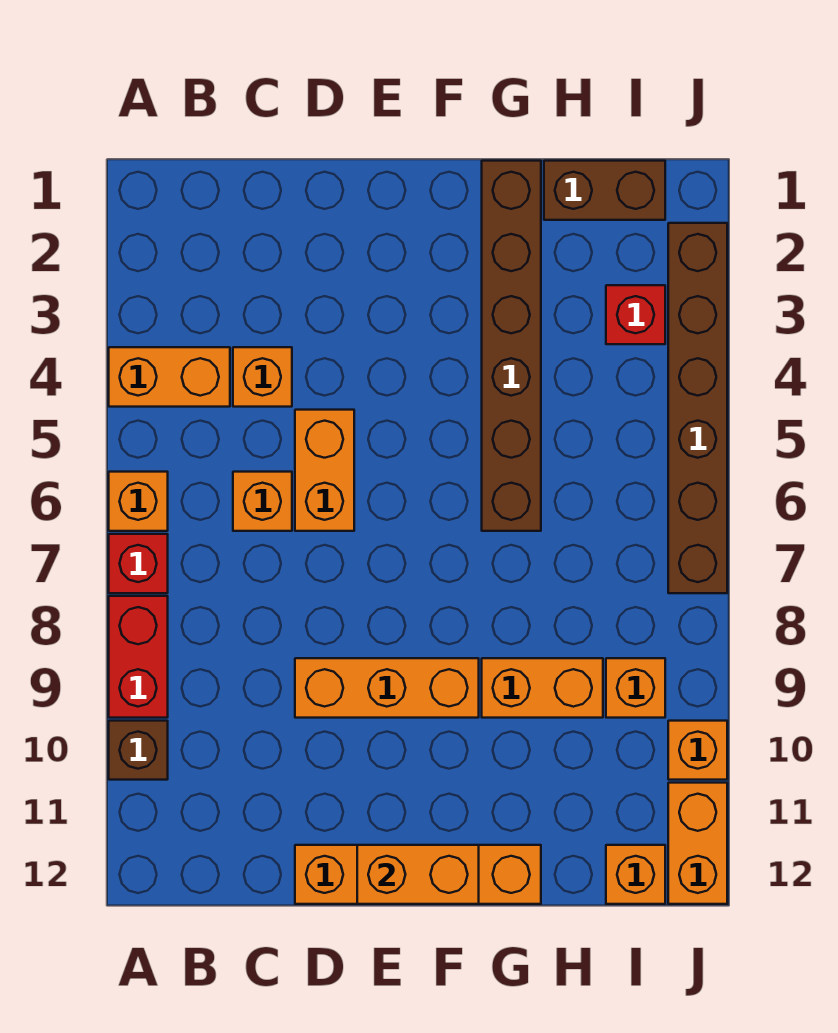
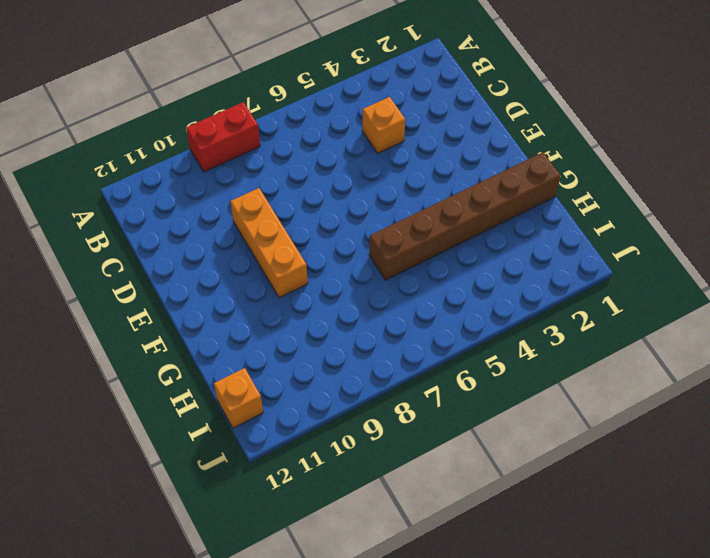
none -> orange 1x2 brick [109,347,230,407]
none -> orange 1x1 brick [109,472,168,531]
none -> red 1x1 brick [109,534,168,593]

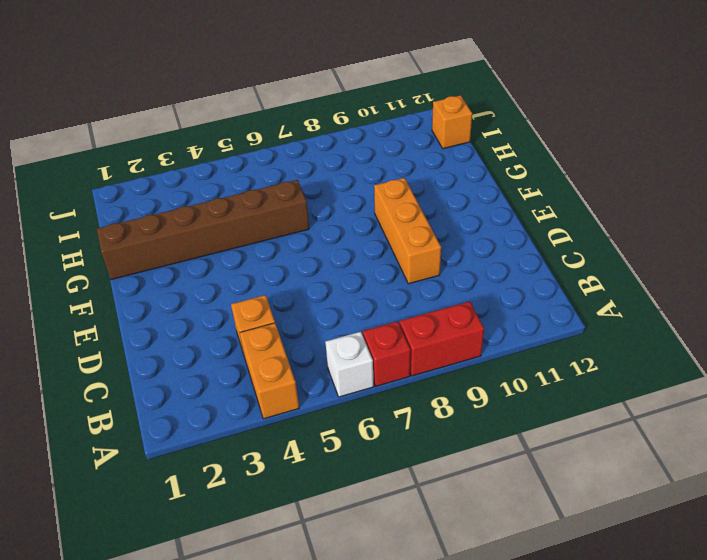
white 1x1 brick [325,332,374,397] -> orange 1x1 brick [109,472,168,531]
none -> brown 1x1 brick [109,721,168,780]
none -> orange 1x1 brick [233,472,292,531]
none -> orange 1x2 brick [295,410,354,531]

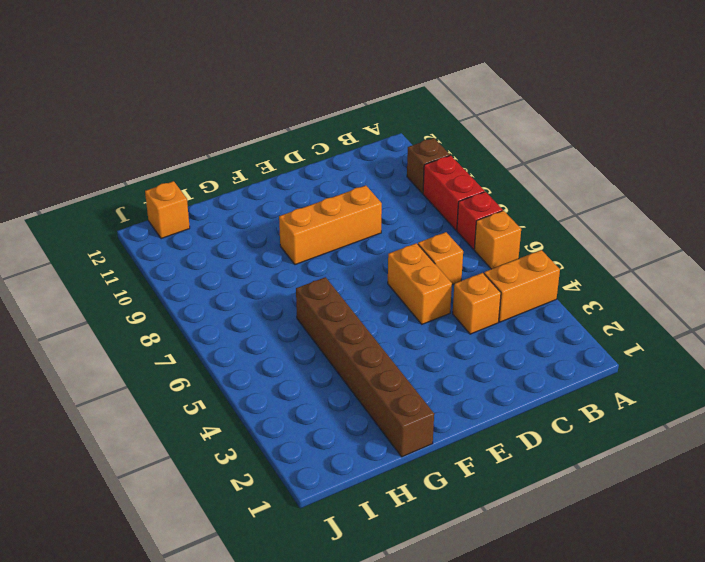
none -> orange 1x4 brick [295,845,541,904]
none -> orange 1x2 brick [482,658,603,718]
none -> brown 1x2 brick [544,161,665,220]

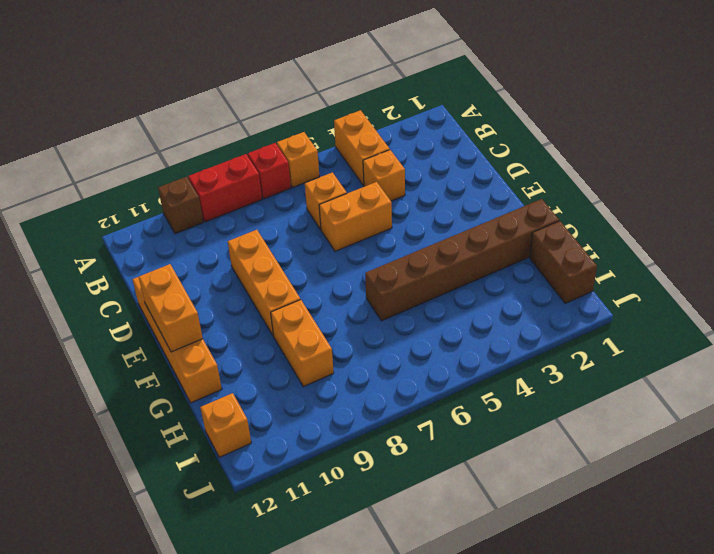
none -> red 1x1 brick [606,285,665,344]
none -> orange 1x1 brick [606,658,665,718]
none -> brown 1x6 brick [668,223,727,593]

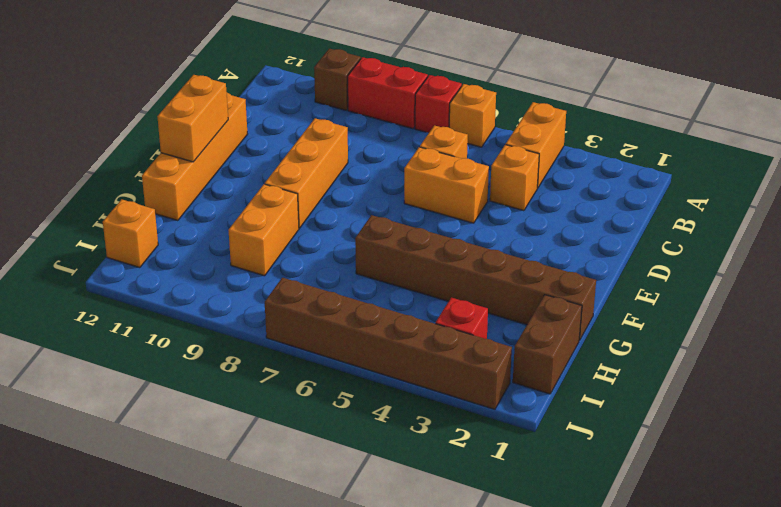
none -> orange 1x1 brick [606,658,665,718]
none -> orange 1x1 brick [668,721,727,780]
none -> orange 1x2 brick [668,783,727,904]

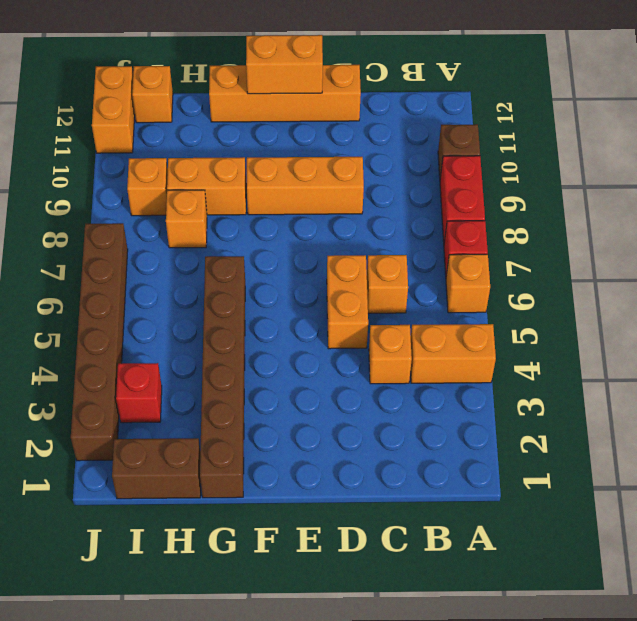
orange 1x1 brick [166,190,207,248] -> orange 1x1 brick moved to [668,721,727,780]

